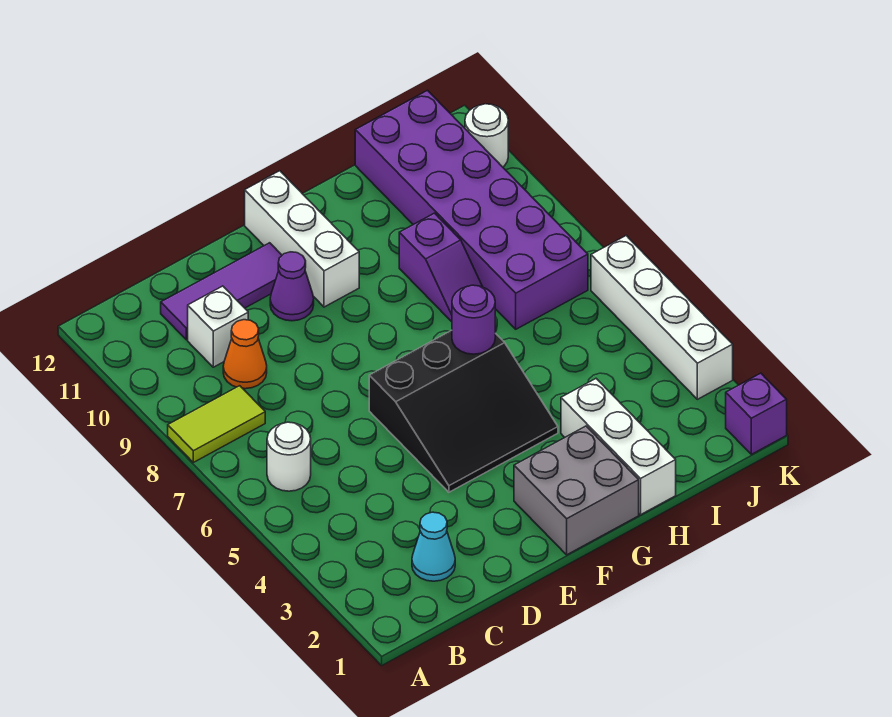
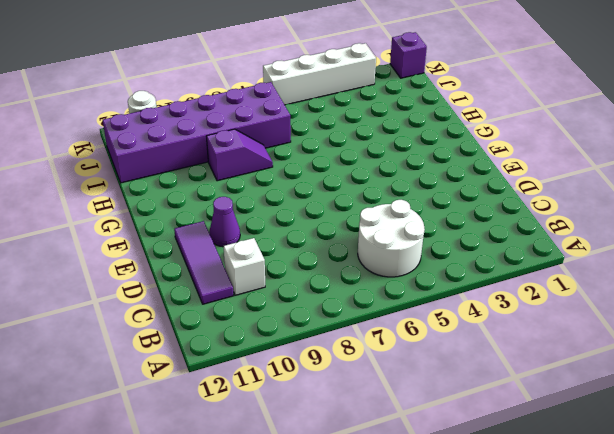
white 2x2 round brick [358,200,425,277] -> white 1x1 round brick [267,422,311,491]
none -> lime 1x2 tile [168,386,265,462]
none -> cyan 1x1 cone [412,512,455,581]
none -> orange 1x1 cone [223,320,267,389]

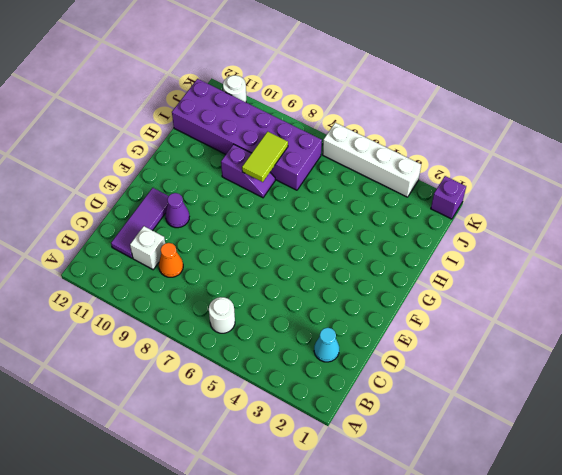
lime 1x2 tile [242,131,288,182] -> lime 1x2 tile moved to [168,386,265,462]
none -> black 3x3 slope [369,330,558,492]
none -> grey 2x2 brick [514,426,639,555]
none -> white 1x3 brick [245,171,359,307]

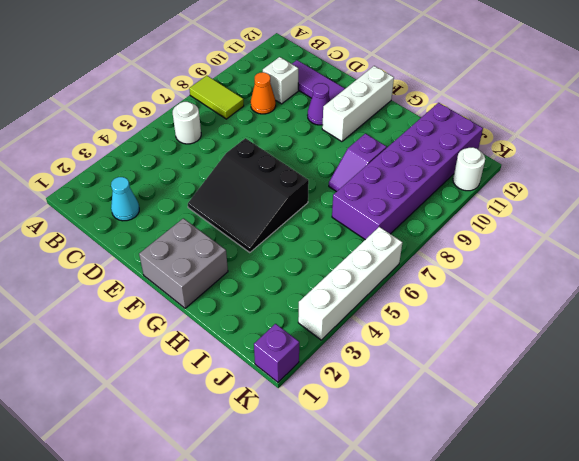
none -> white 1x3 brick [561,379,676,515]
none -> purple 1x1 round brick [452,285,495,354]

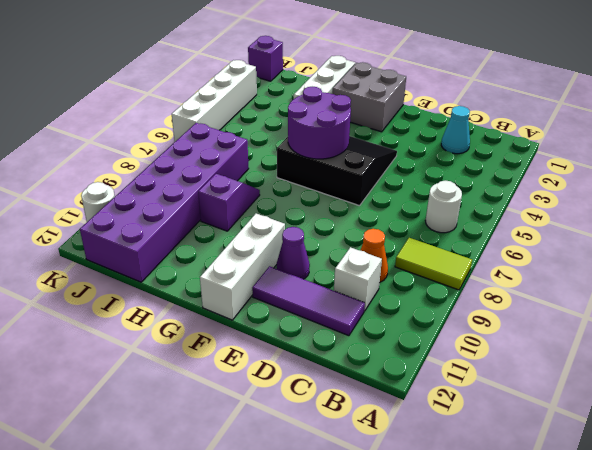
purple 2x2 round brick [288,87,351,159] -> purple 1x1 round brick [452,285,495,354]

